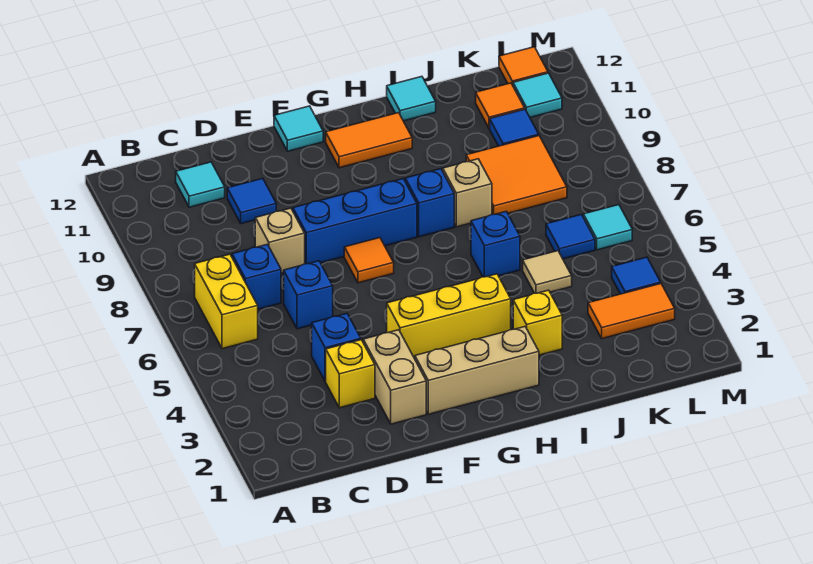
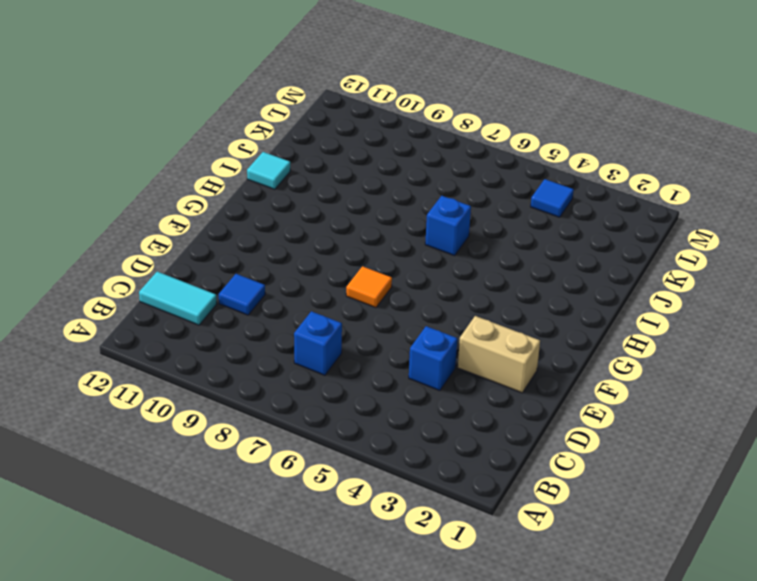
cyan 1x2 tile [139,272,217,325] -> cyan 1x1 tile [176,162,225,207]
none -> yellow 1x2 brick [195,254,258,349]
none -> yellow 1x1 brick [326,340,375,408]
none -> blue 1x1 brick [284,261,333,329]
none -> tan 1x1 brick [255,208,305,273]

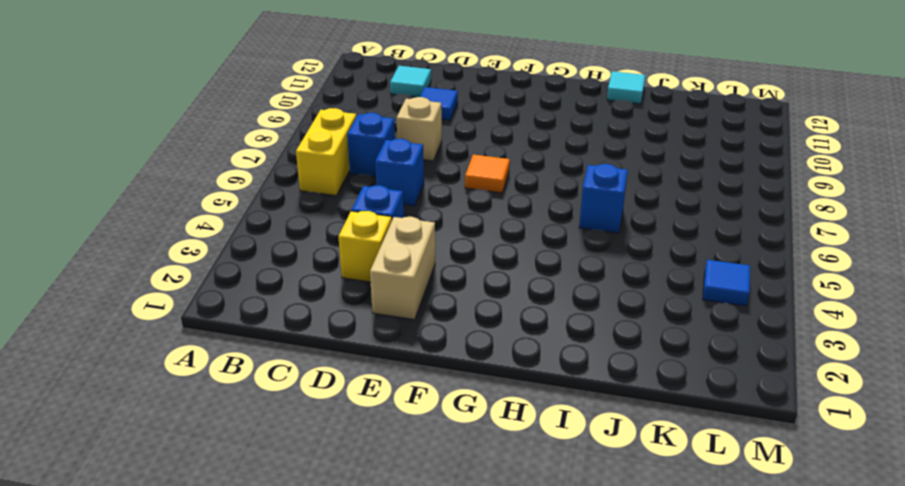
none -> blue 1x3 brick [293,179,417,264]
none -> tan 1x3 brick [415,327,539,414]
none -> yellow 1x3 brick [387,274,511,358]
none -> cyan 1x1 tile [274,106,323,151]

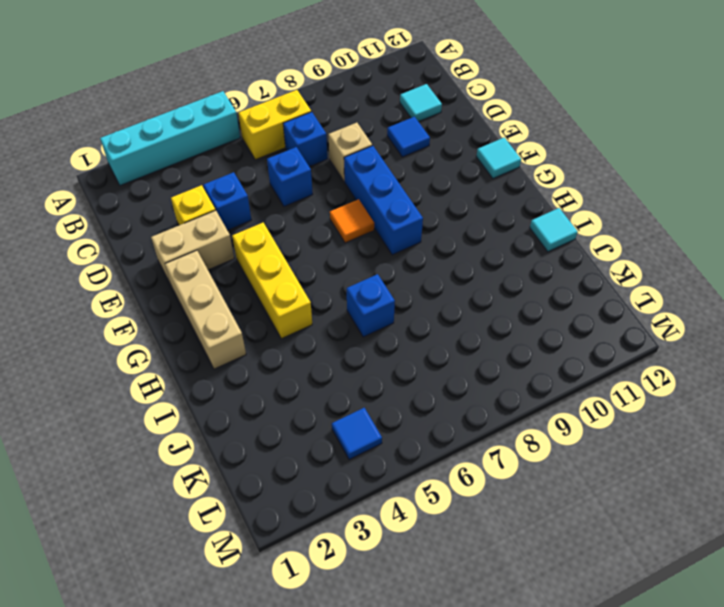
cyan 1x4 brick [100,91,240,185] -> none
none -> orange 1x2 tile [326,113,412,168]
none -> blue 1x1 brick [405,169,454,237]
none -> yellow 1x1 brick [513,290,562,355]
none -> tan 1x1 brick [443,159,492,227]

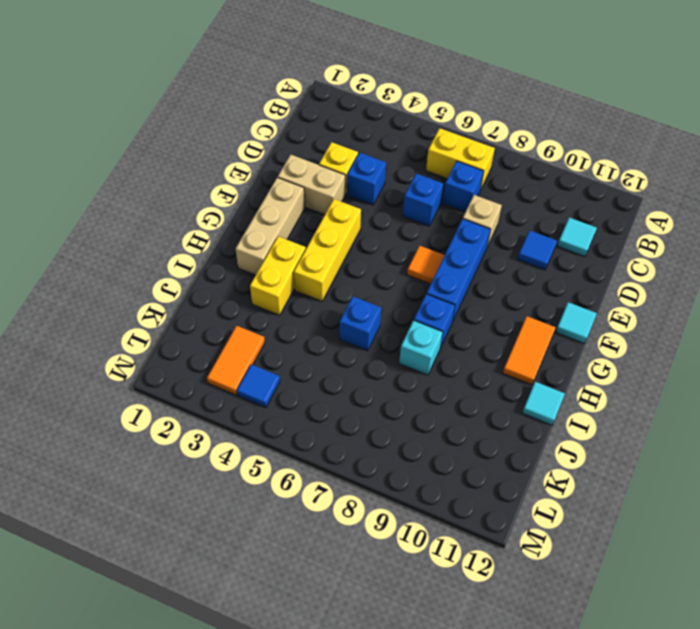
yellow 1x2 brick [250,236,306,315] -> yellow 1x1 brick [513,290,562,355]
cyan 1x1 brick [399,320,443,375] -> tan 1x1 brick [443,159,492,227]
none -> tan 1x1 tile [523,251,572,293]
none -> orange 2x2 tile [466,136,567,215]
none -> blue 1x1 tile [546,214,595,259]
none -> blue 1x1 tile [490,109,539,146]

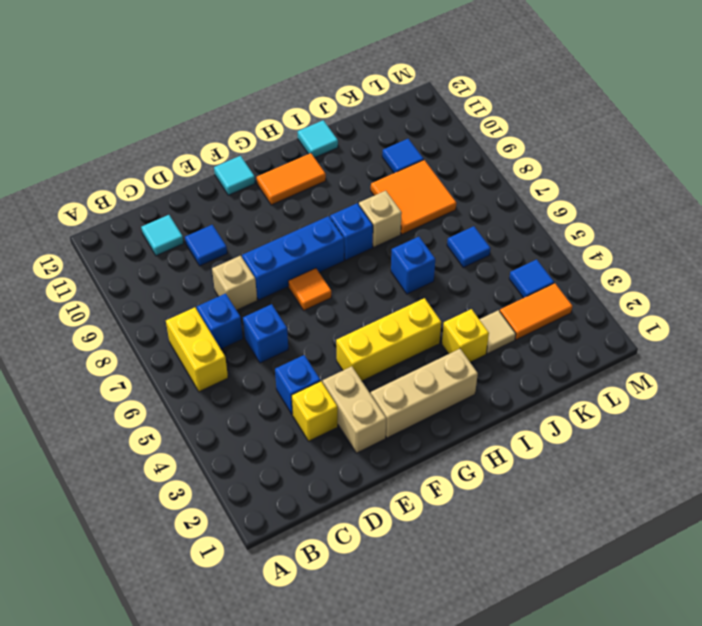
tan 1x1 tile [479,310,516,354] -> tan 1x1 tile moved to [523,251,572,293]
none -> orange 1x1 tile [476,83,525,128]
none -> cyan 1x1 tile [583,205,632,250]
none -> cyan 1x1 tile [513,73,562,117]
none -> orange 1x1 tile [499,47,548,85]

